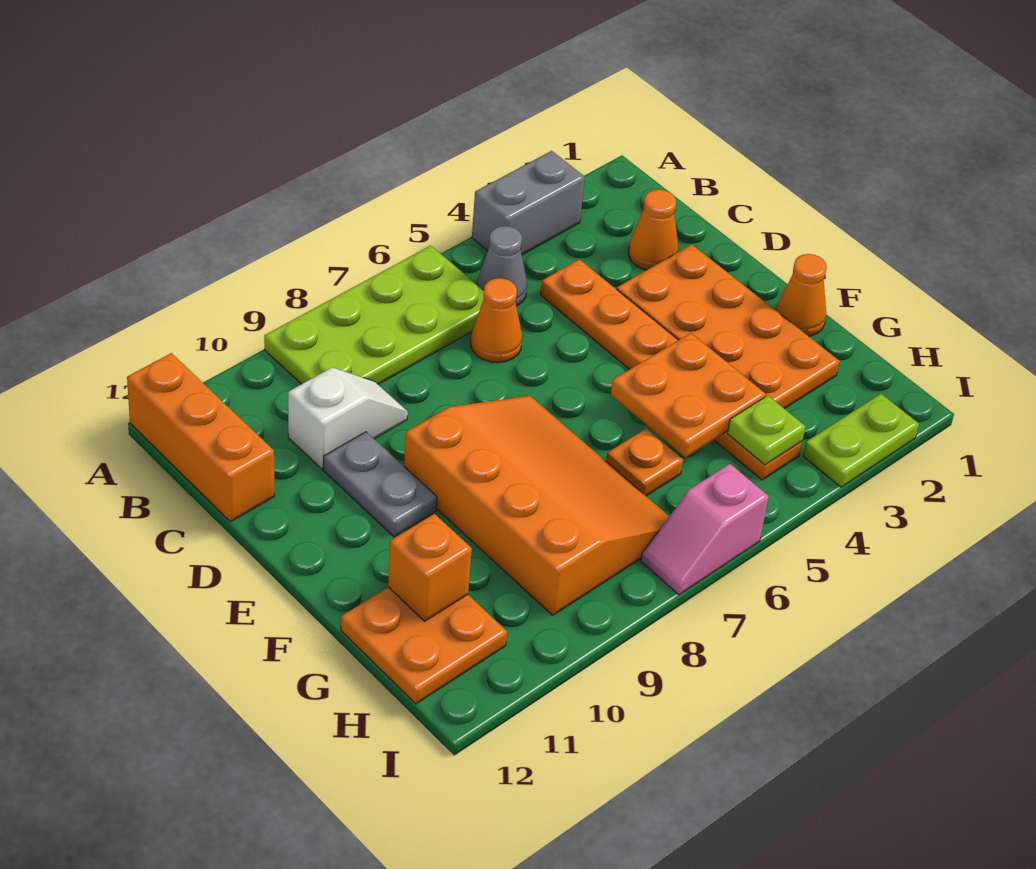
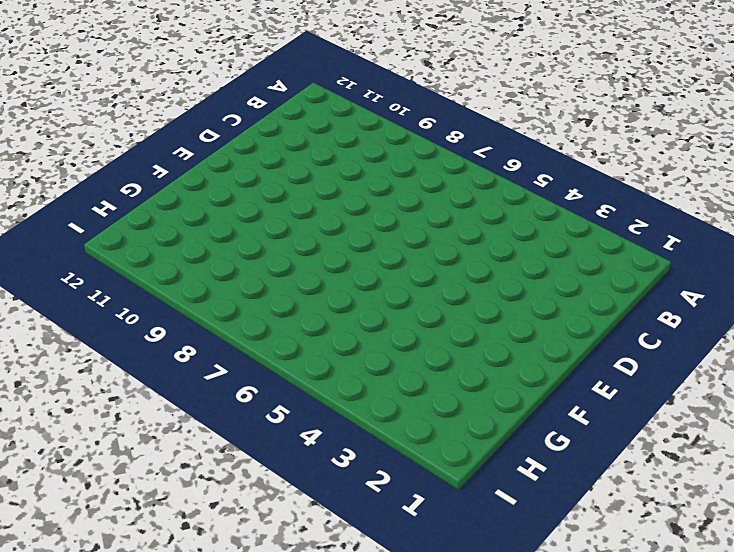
none -> grey 1x2 brick [472,151,585,255]
none -> lime 2x4 plate [264,246,484,384]
none -> orange 1x3 brick [127,353,274,522]

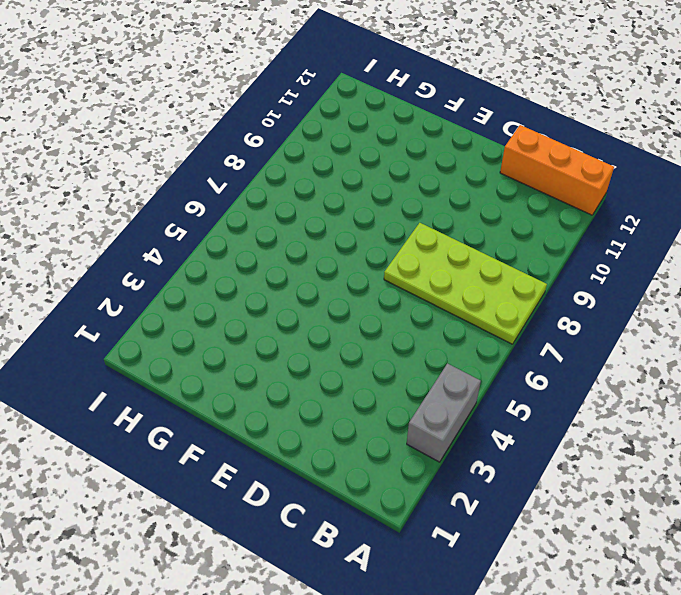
lime 2x4 plate [384,223,547,344] -> lime 2x4 plate turned to [264,246,484,384]
none -> grey 1x1 cone [477,226,527,306]
none -> orange 1x1 cone [629,190,679,270]
none -> orange 1x6 plate [541,259,802,480]

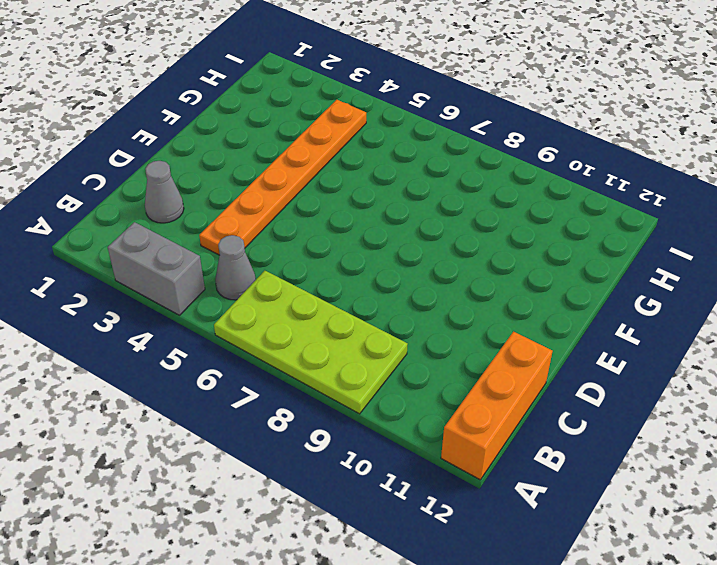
grey 1x1 cone [145,161,184,223] -> orange 1x1 cone [629,190,679,270]
none -> orange 1x1 cone [470,278,522,363]
none -> white 1x2 slope [288,367,408,469]
none -> orange 2x4 plate [617,244,840,409]

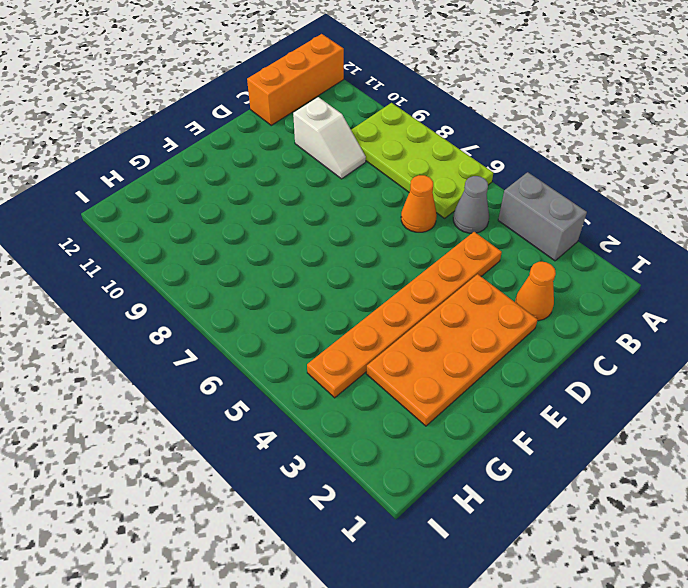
none -> grey 1x2 plate [323,432,437,537]
none -> orange 3x4 slope [404,396,669,615]
none -> orange 1x1 cone [776,254,827,336]

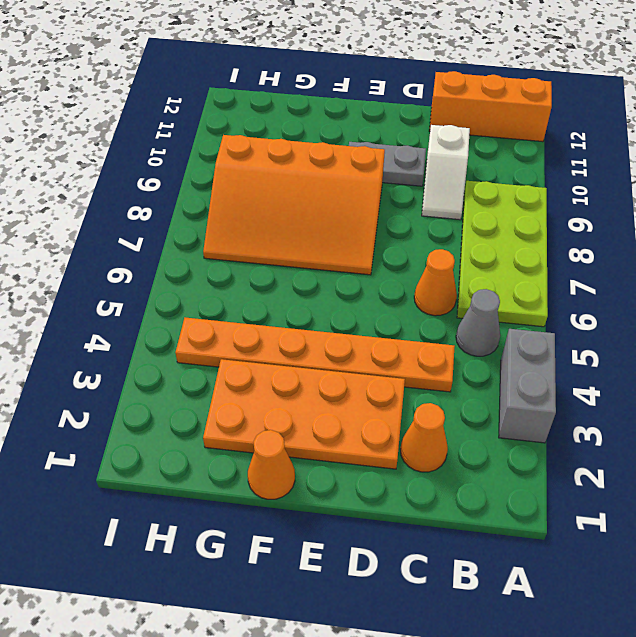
none -> orange 1x1 plate [606,429,683,496]
none -> orange 2x2 plate [341,587,507,704]
none -> lime 1x2 plate [803,394,919,487]

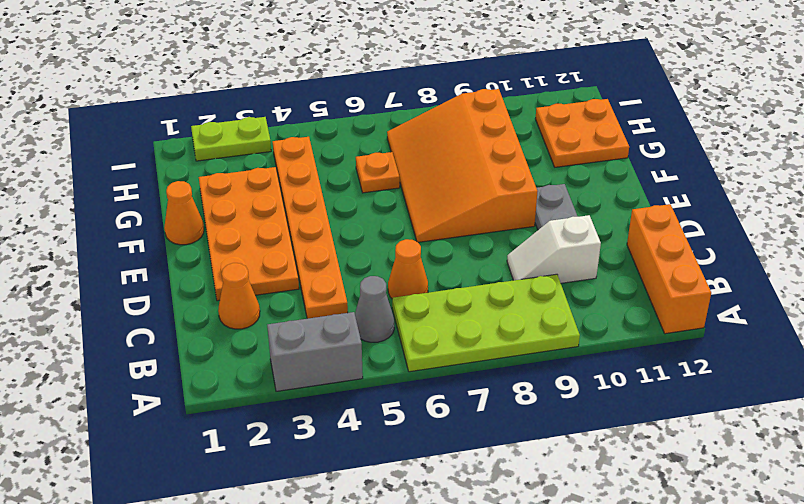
none -> pink 1x2 slope [641,464,769,595]
none -> orange 2x2 plate [611,333,766,458]
none -> orange 1x1 brick [388,514,472,621]

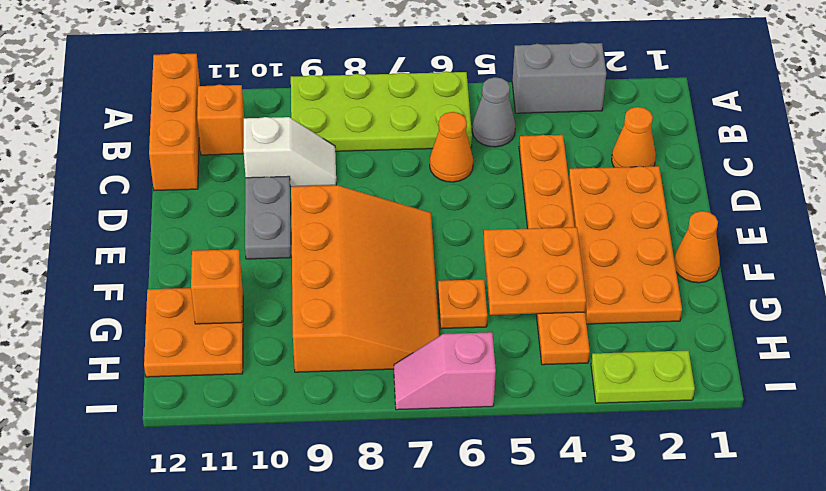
orange 1x1 brick [197,85,244,155] -> none
none -> lime 1x1 plate [727,396,806,465]

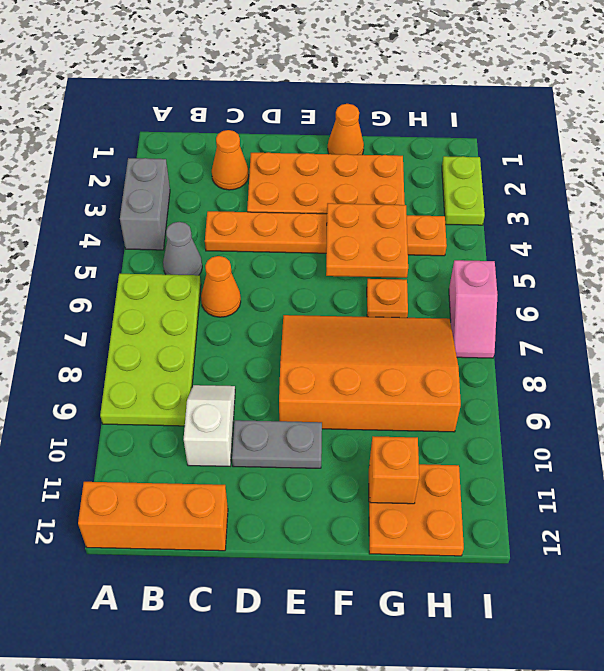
none -> lime 1x1 plate [727,396,806,465]

